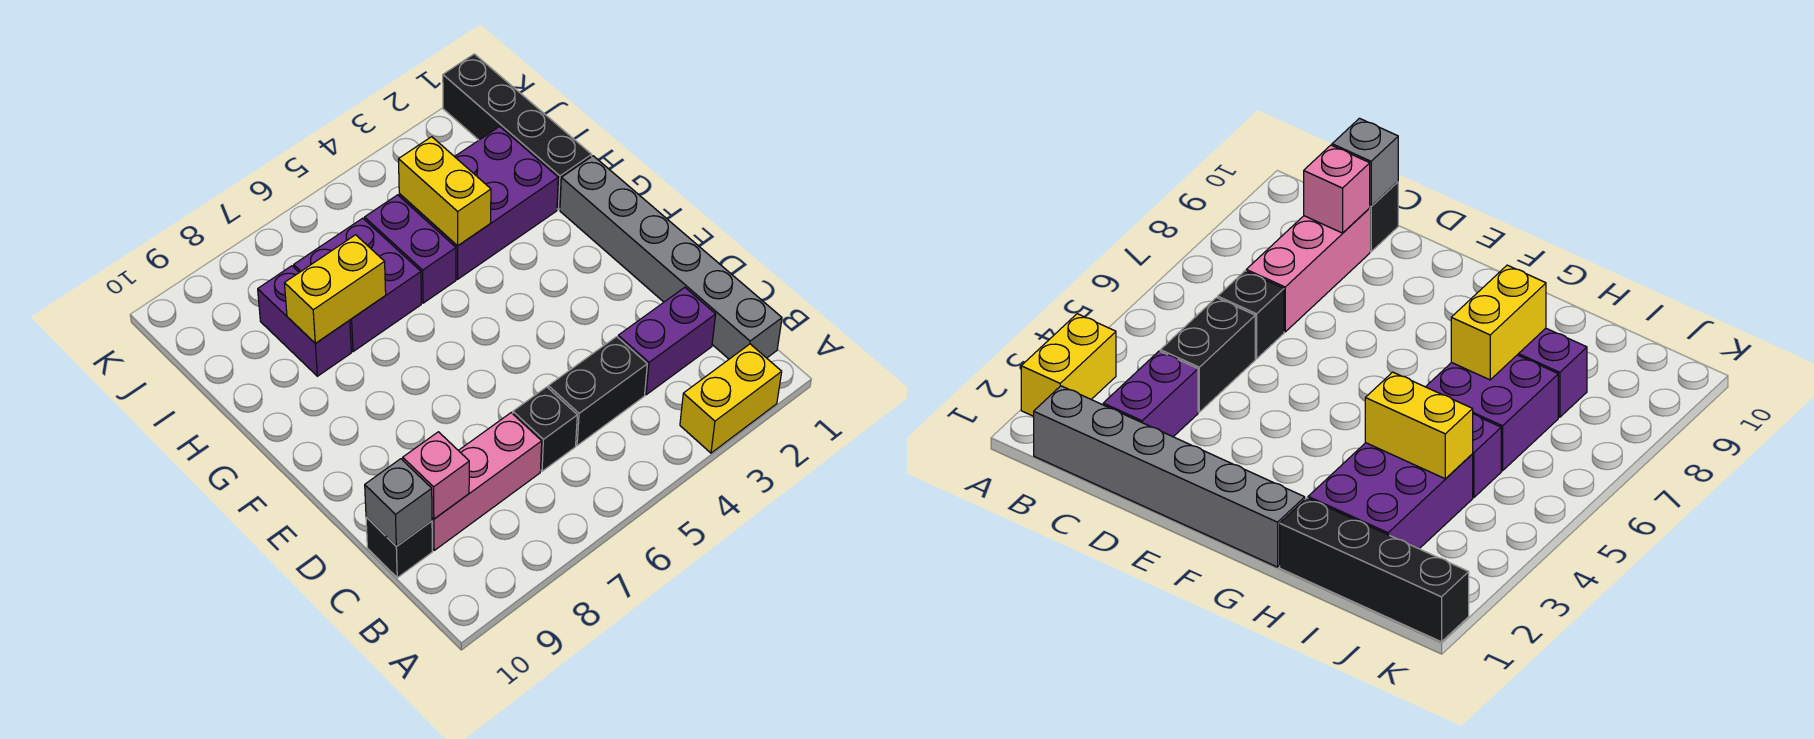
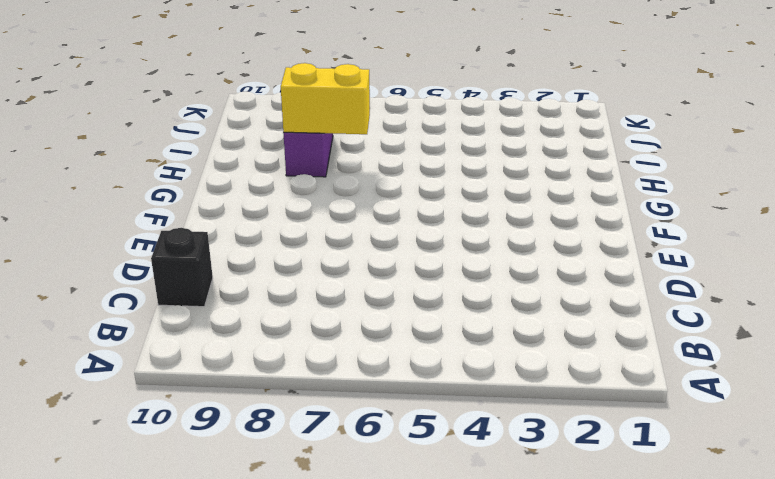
none -> yellow 1x2 brick [680,344,782,453]
none -> grey 1x6 brick [560,156,782,359]
none -> purple 1x2 brick [618,287,716,395]

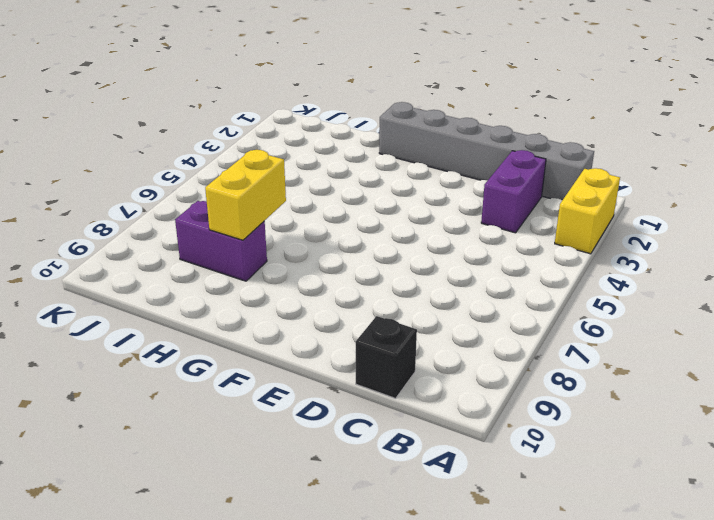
none -> black 1x2 brick [548,337,647,445]
none -> black 1x1 brick [513,387,577,471]
none -> pink 1x3 brick [432,413,542,550]

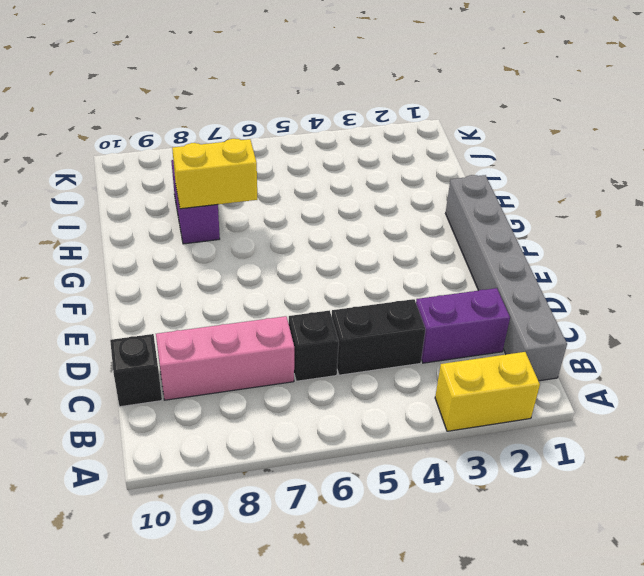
none -> black 1x4 brick [443,54,592,210]
none -> purple 2x3 brick [399,126,558,279]
none -> purple 1x2 brick [365,195,456,303]

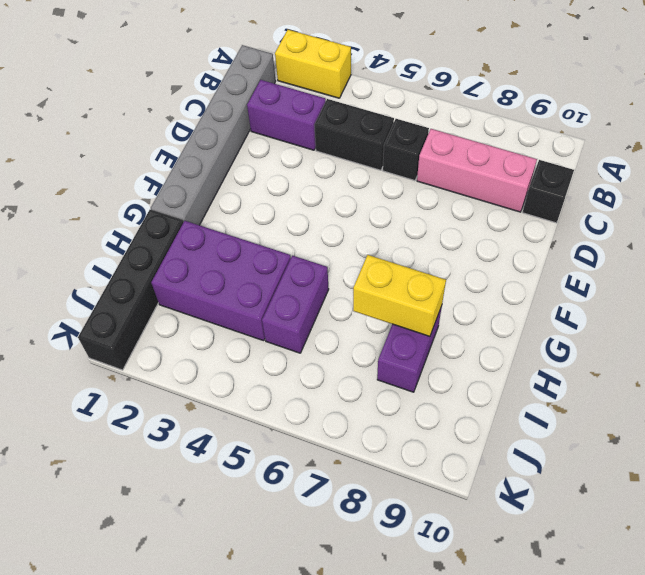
none -> purple 2x2 brick [294,218,421,352]
none -> pink 1x1 brick [403,432,469,519]
none -> grey 1x1 brick [365,459,432,547]

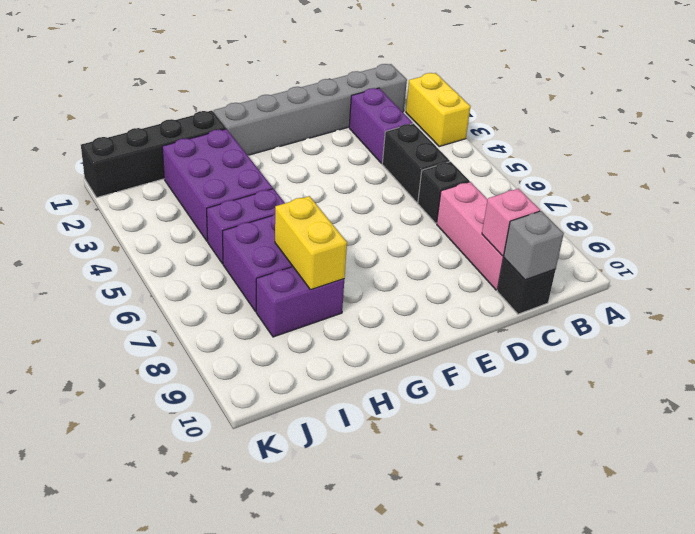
none -> yellow 1x2 brick [399,137,491,246]

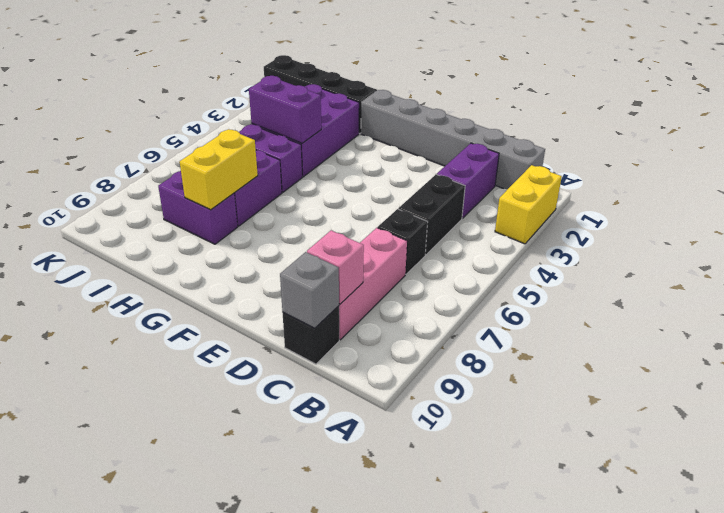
purple 1x2 brick [249,76,321,143] -> yellow 1x2 brick [399,137,491,246]

